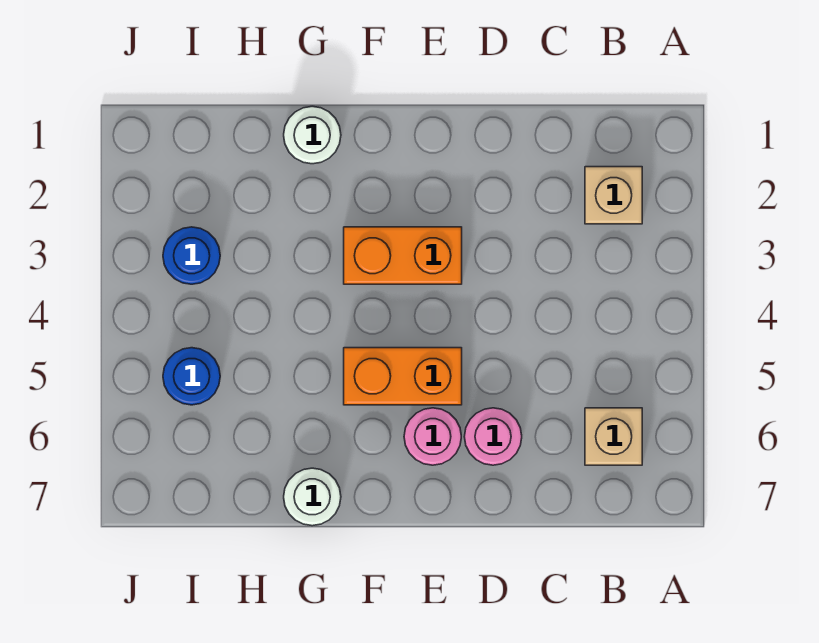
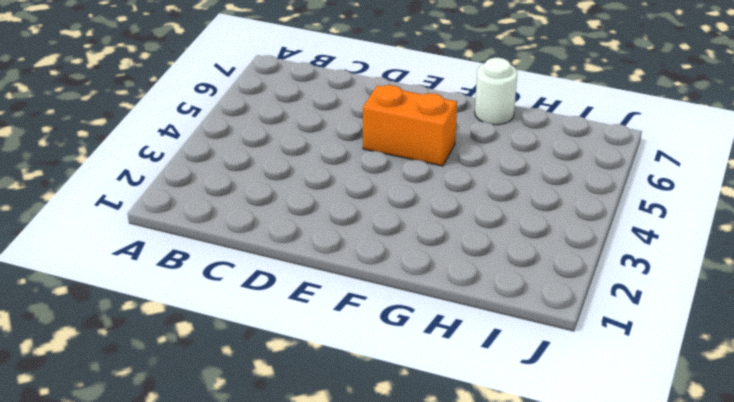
none -> tan 1x1 brick [585,167,642,224]
none -> tan 1x1 brick [585,408,642,465]

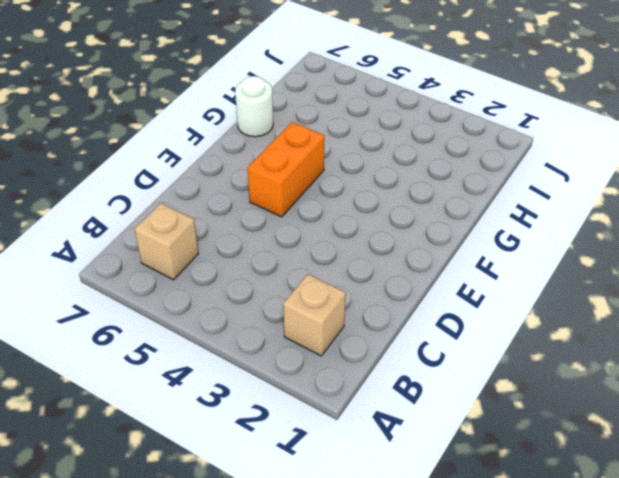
none -> pink 1x1 round brick [464,408,522,465]
none -> orange 1x2 brick [344,227,462,284]

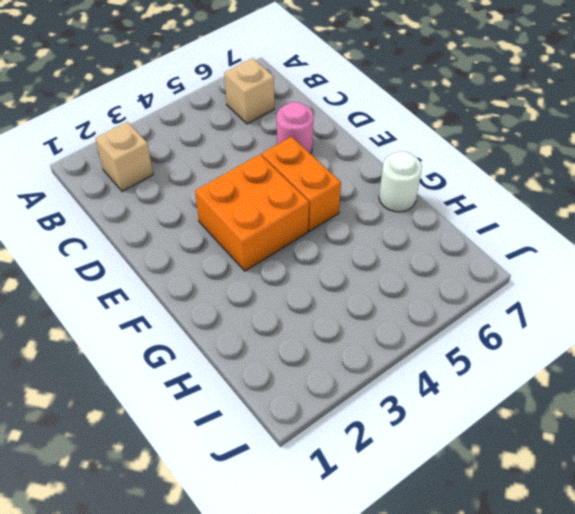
orange 2x2 brick [195,154,309,271] -> orange 1x2 brick [344,227,462,284]
none -> pink 1x1 round brick [404,408,461,465]
none -> white 1x1 round brick [284,106,341,164]

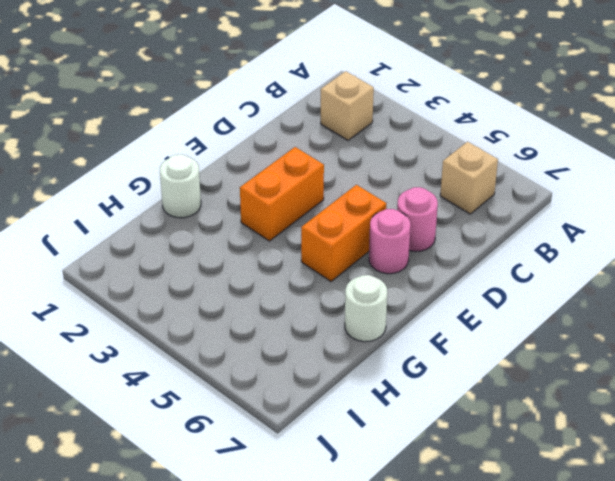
none -> blue 1x1 round brick [163,227,220,284]
none -> blue 1x1 round brick [163,348,220,405]

